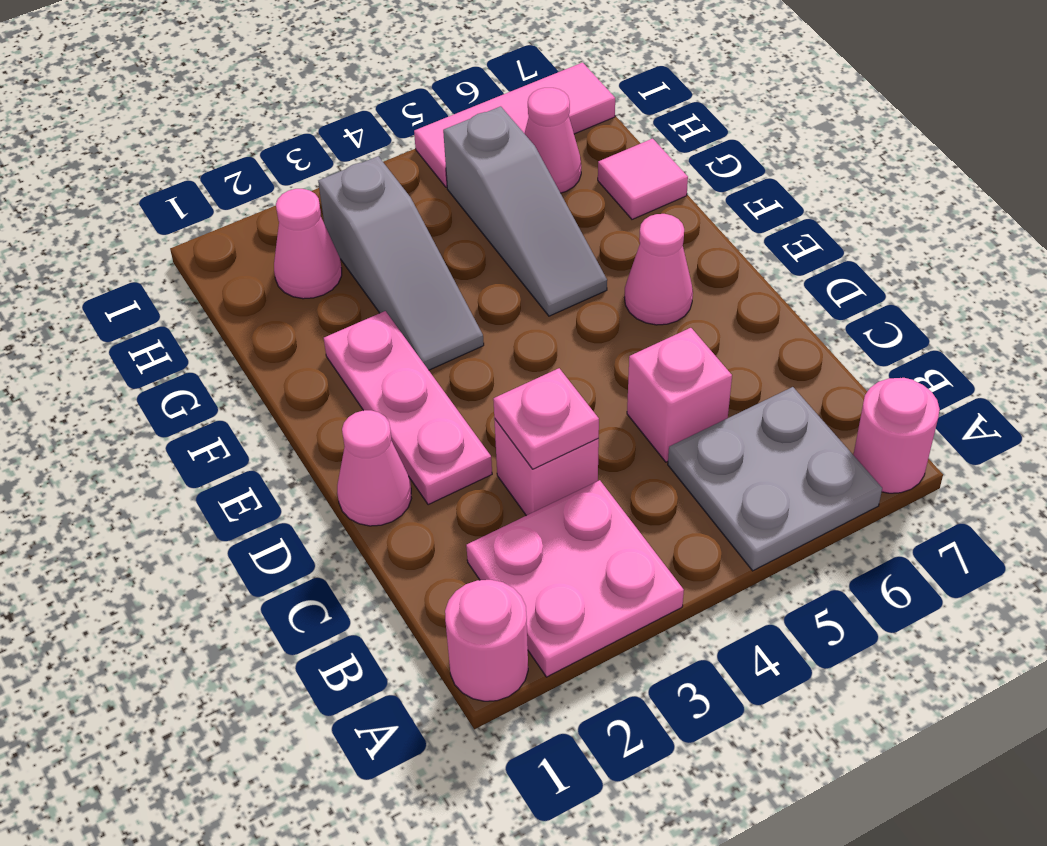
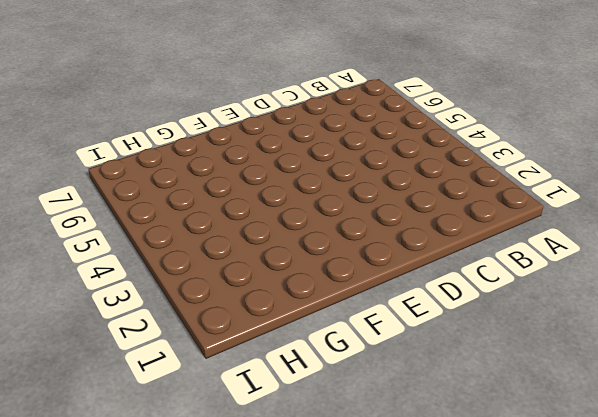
none -> pink 1x1 round brick [445,580,528,701]
none -> pink 2x2 plate [466,480,684,677]
none -> grey 2x2 plate [668,387,882,571]

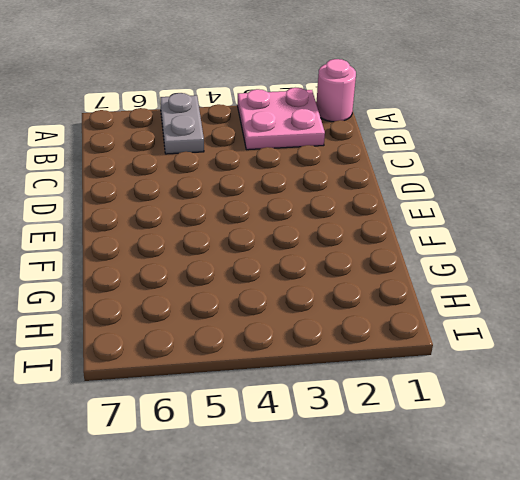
grey 1x2 plate [160,93,204,154] -> grey 2x2 plate [668,387,882,571]
none -> pink 1x1 round brick [853,378,940,493]
none -> pink 1x1 brick [494,419,599,516]
none -> pink 1x1 brick [627,328,732,462]

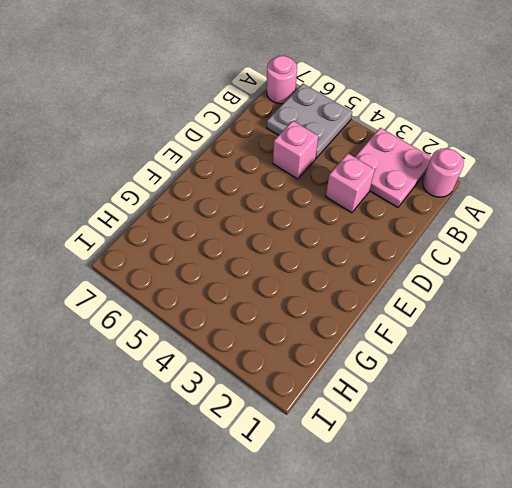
none -> pink 1x1 cone [337,410,412,526]
none -> pink 1x3 plate [324,311,492,505]
none -> pink 1x1 cone [625,214,693,325]

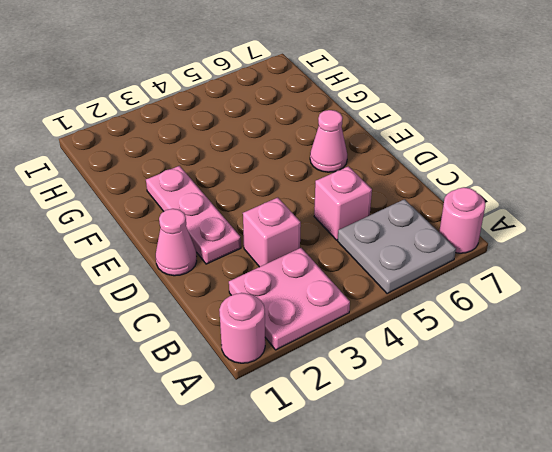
none -> grey 1x3 slope [318,156,484,370]
none -> grey 1x3 slope [443,106,607,316]
none -> pink 1x1 tile [598,139,688,219]

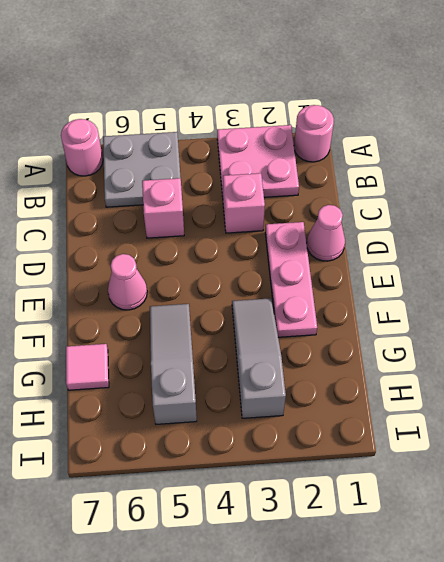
none -> pink 1x1 cone [274,189,342,299]
none -> pink 1x1 cone [524,88,581,193]
none -> pink 1x3 tile [414,63,615,187]

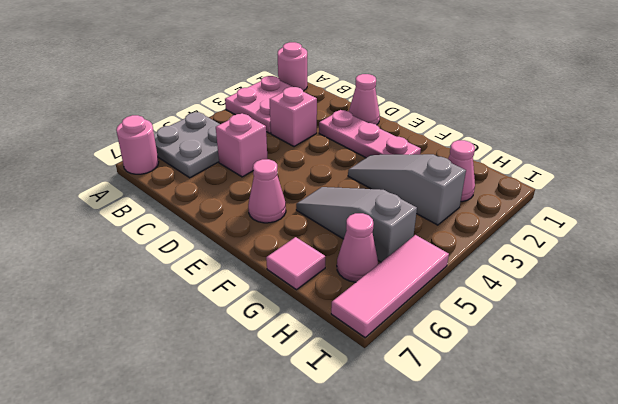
none -> pink 1x1 plate [493,368,599,469]

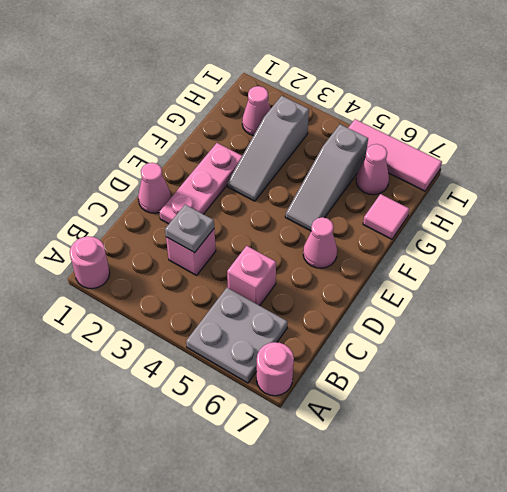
grey 1x1 plate [165,205,214,253] -> pink 1x1 plate [493,368,599,469]
none -> pink 2x2 plate [466,480,684,677]

